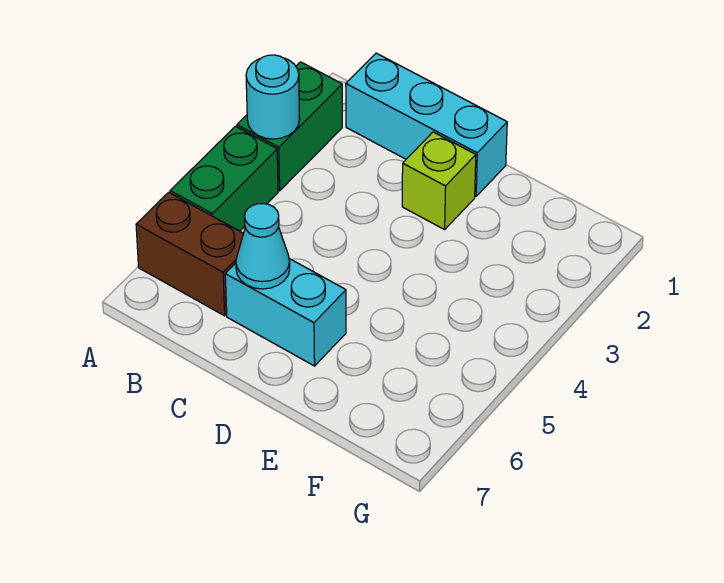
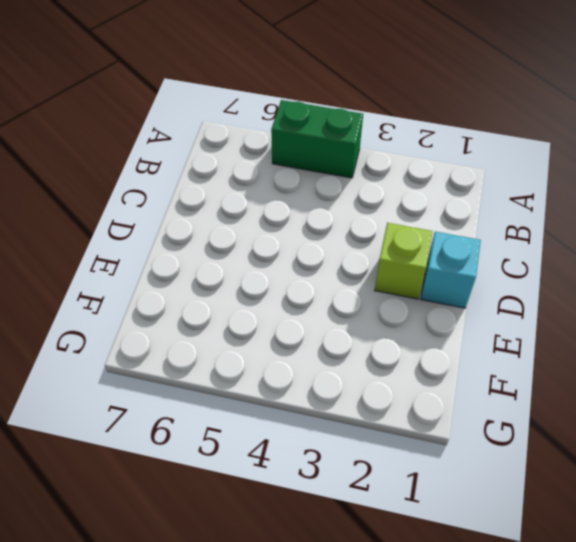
cyan 1x1 brick [421,232,481,308] -> cyan 1x3 brick [346,53,507,196]
none -> green 1x2 brick [237,62,342,191]
none -> brown 1x2 brick [136,192,243,316]

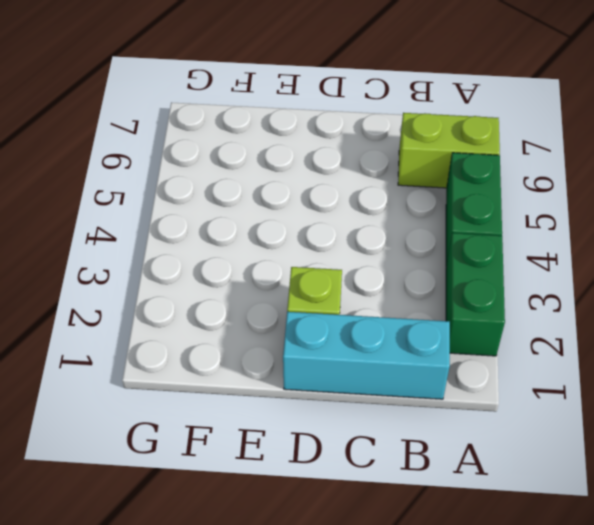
lime 1x2 brick [398,113,500,188] -> brown 1x2 brick [136,192,243,316]
none -> cyan 1x2 brick [225,259,346,366]
none -> cyan 1x1 round brick [246,55,300,139]

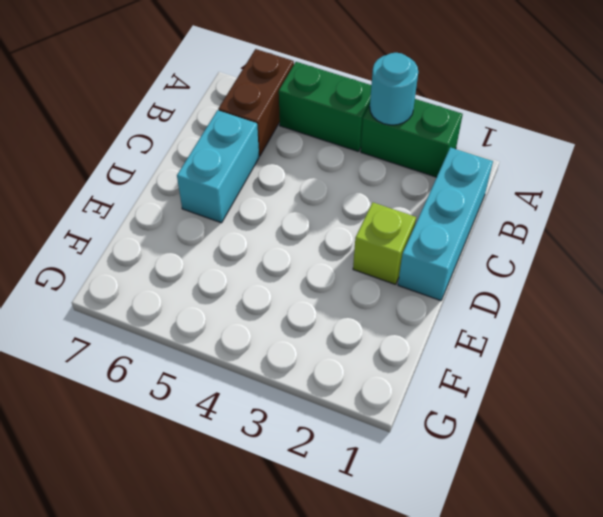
none -> cyan 1x1 cone [236,203,290,289]

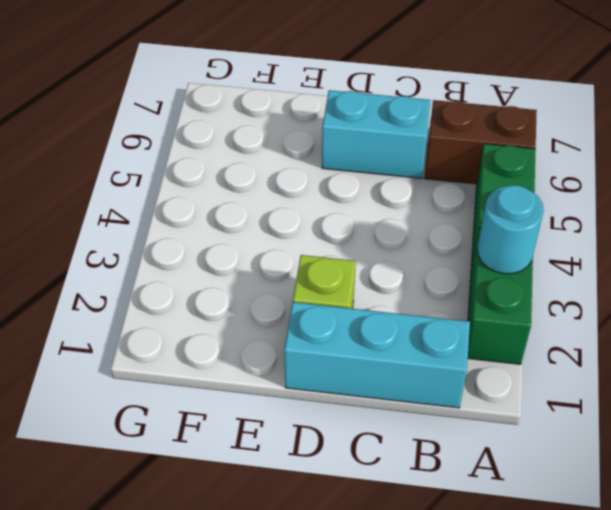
none -> cyan 1x1 cone [236,203,290,289]

